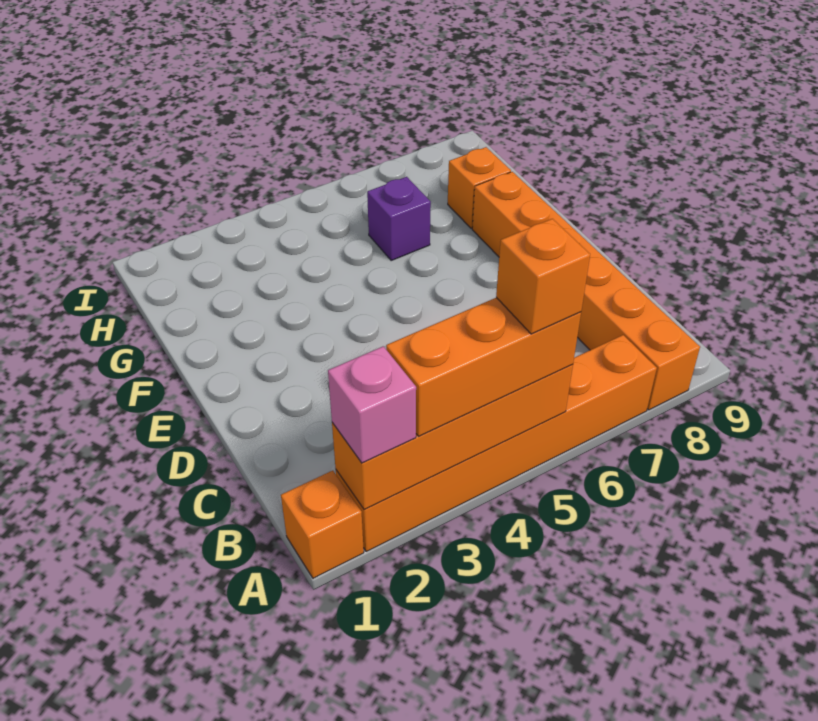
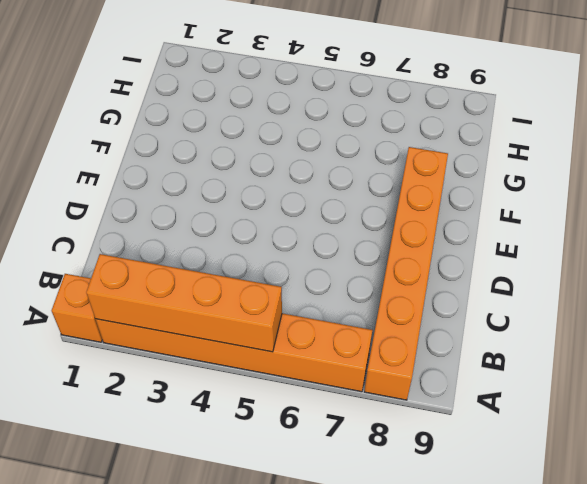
none -> purple 1x1 brick [367,177,431,260]
none -> orange 1x1 brick [448,147,511,228]

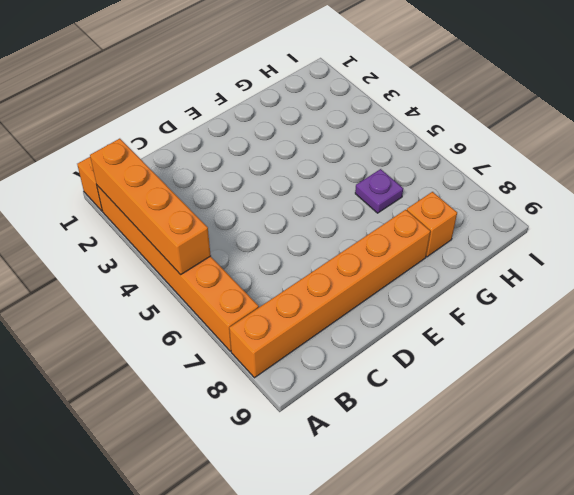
purple 1x1 plate [355,169,403,213] -> purple 1x1 brick [367,177,431,260]
none -> pink 1x1 brick [328,346,416,463]
none -> orange 1x3 brick [386,298,581,436]

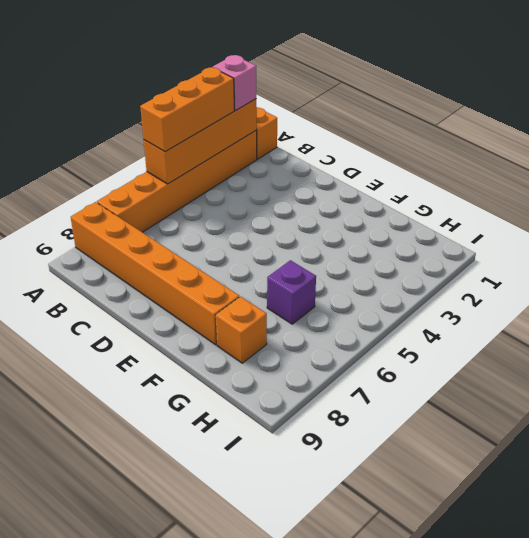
none -> orange 1x1 brick [496,219,590,334]

